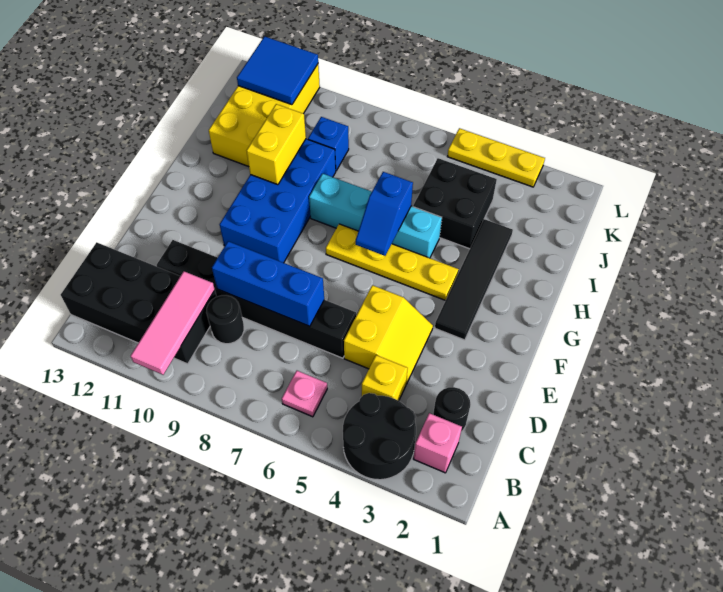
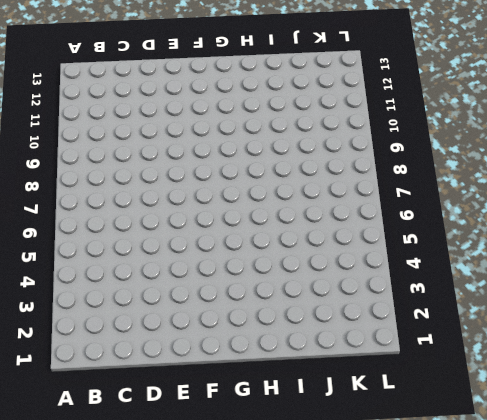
none -> black 2x2 round brick [343,393,416,480]
none -> pink 1x1 brick [413,413,462,473]
none -> pink 1x1 plate [282,371,327,417]

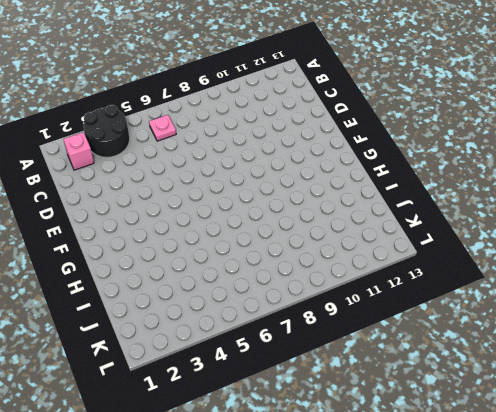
none -> black 2x4 brick [61,242,217,364]
none -> black 1x1 round brick [433,387,470,432]
none -> yellow 1x1 brick [362,355,408,401]

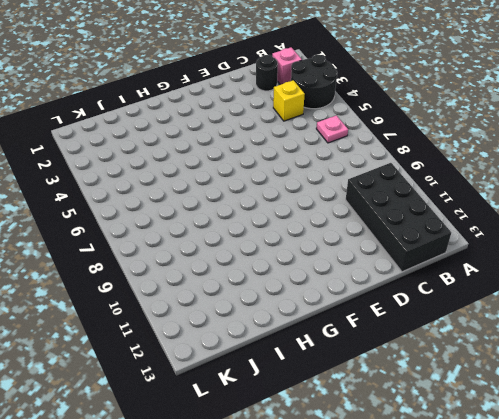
none -> black 1x1 round brick [206,295,244,344]
none -> yellow 2x2 slope [344,285,433,384]
none -> black 1x6 brick [157,240,356,358]

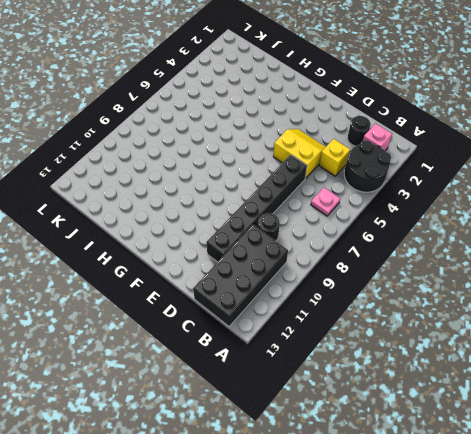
none -> black 1x4 tile [435,219,513,340]
none -> blue 2x4 brick [220,139,336,263]
none -> yellow 1x4 plate [326,224,459,301]

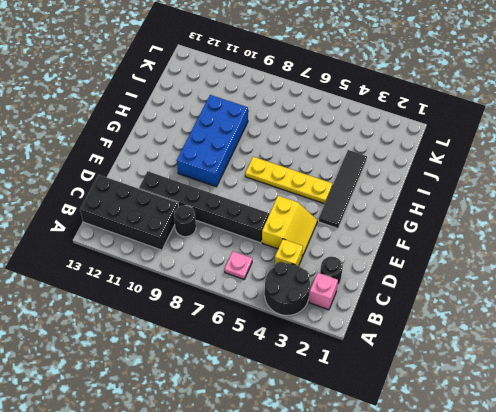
none -> cyan 1x4 brick [309,174,442,258]
none -> black 2x2 brick [413,158,497,249]
none -> yellow 2x4 brick [209,64,320,167]

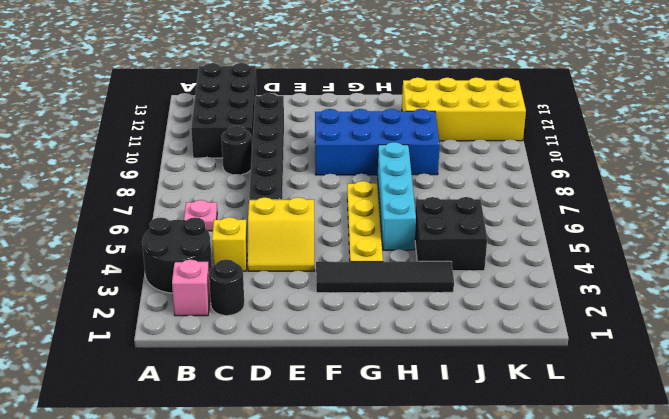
none -> blue 1x1 brick [308,117,349,171]
none -> yellow 1x3 plate [447,128,545,187]
none -> pink 1x3 tile [131,271,215,375]

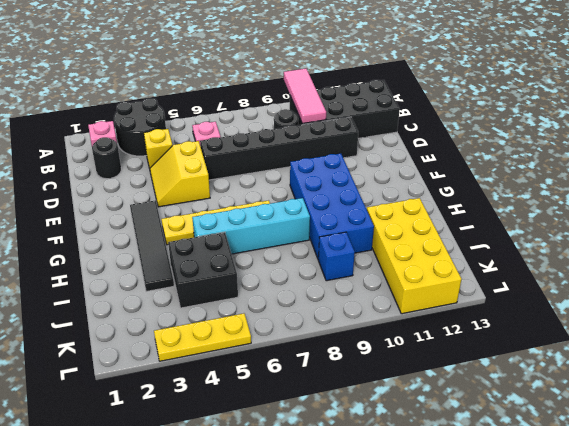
none -> blue 1x3 brick [212,241,324,326]
none -> blue 1x2 slope [356,172,413,256]
none -> yellow 1x2 brick [247,104,306,185]

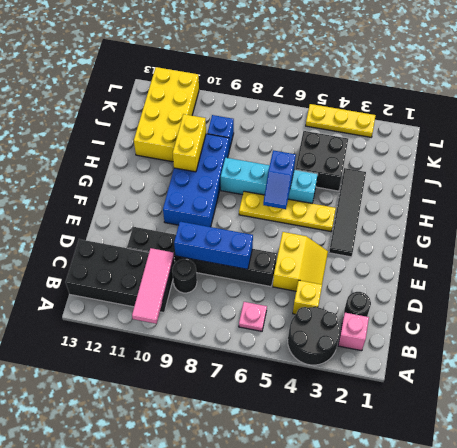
none -> blue 2x2 tile [237,36,318,105]

